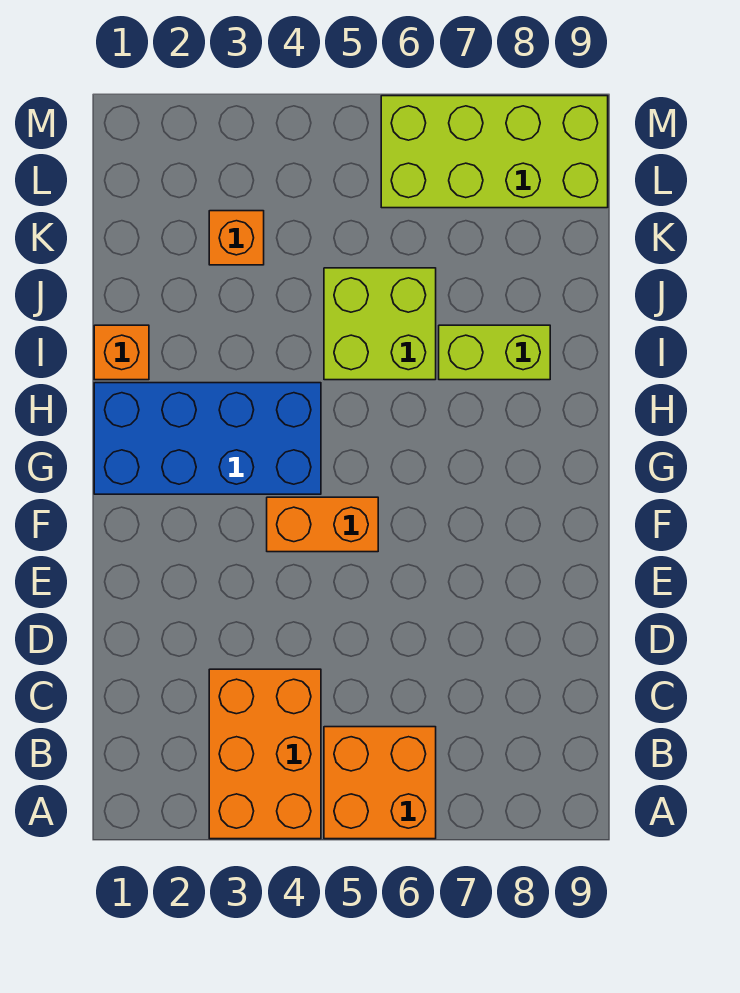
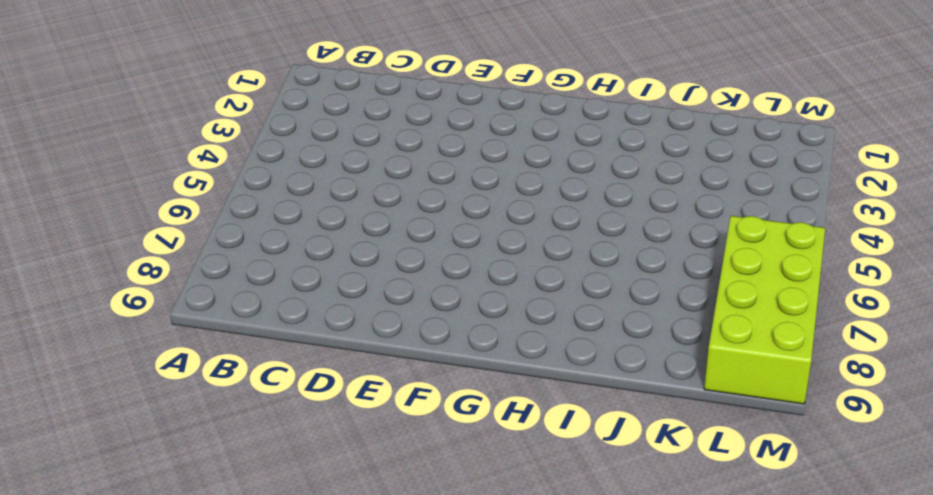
none -> orange 2x3 brick [209,669,321,839]
none -> orange 2x2 brick [324,727,436,839]

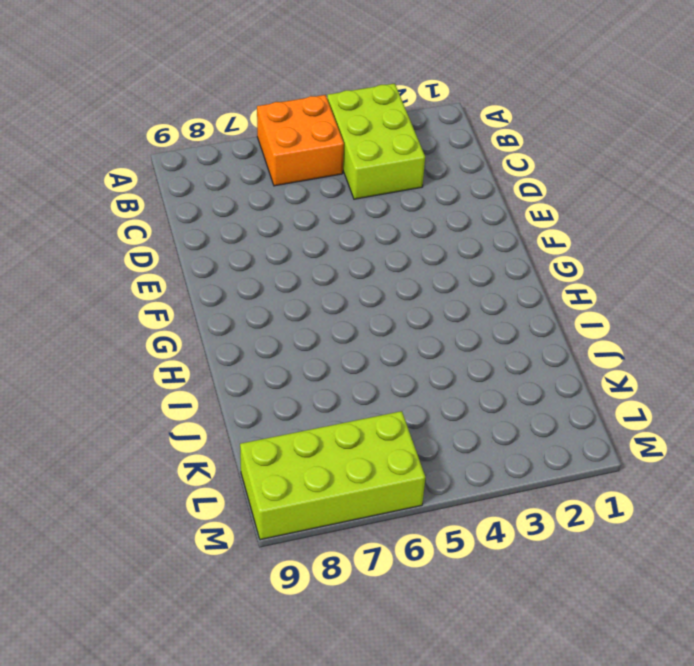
lime 2x3 brick [327,84,425,199] -> orange 2x3 brick [209,669,321,839]
none -> orange 1x2 brick [267,497,378,552]
none -> blue 2x4 brick [94,383,321,494]

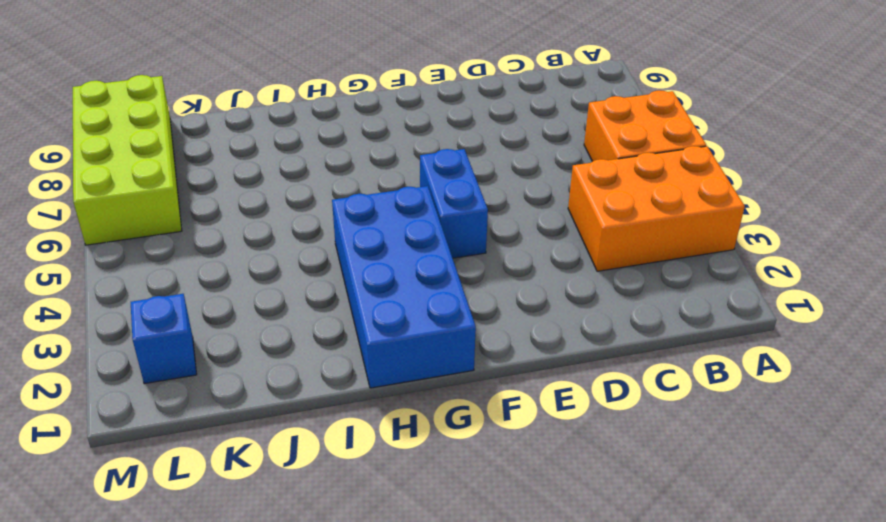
blue 1x2 brick [420,149,488,258] -> orange 1x2 brick [267,497,378,552]
blue 1x1 brick [131,294,197,384] -> none
none -> orange 1x1 brick [94,325,149,380]
none -> lime 2x2 brick [324,268,436,380]

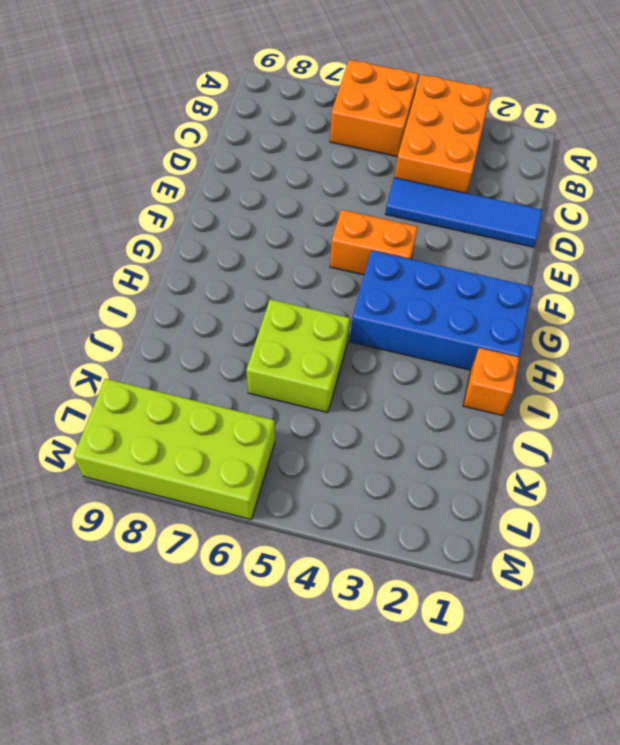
blue 1x4 tile [385,178,542,247] -> none
none -> lime 1x2 brick [439,325,550,380]
none -> orange 1x1 brick [209,211,264,265]

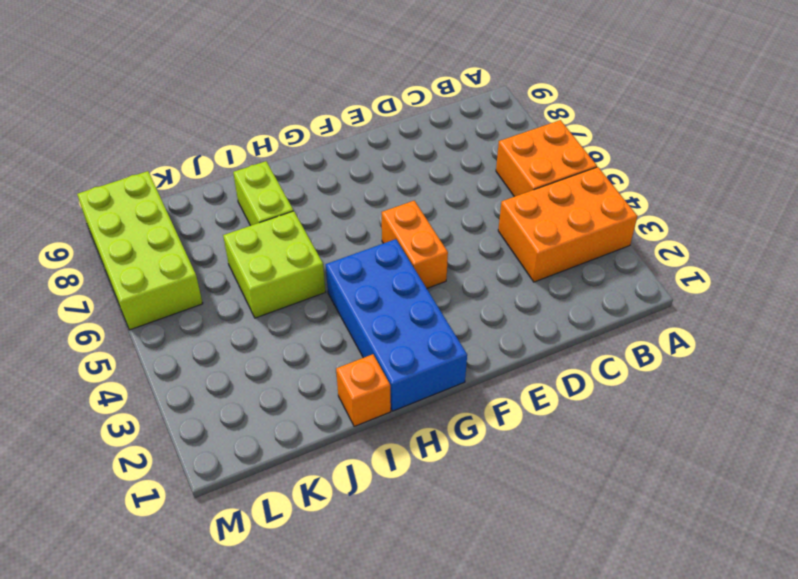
none -> orange 1x1 brick [209,211,264,265]

